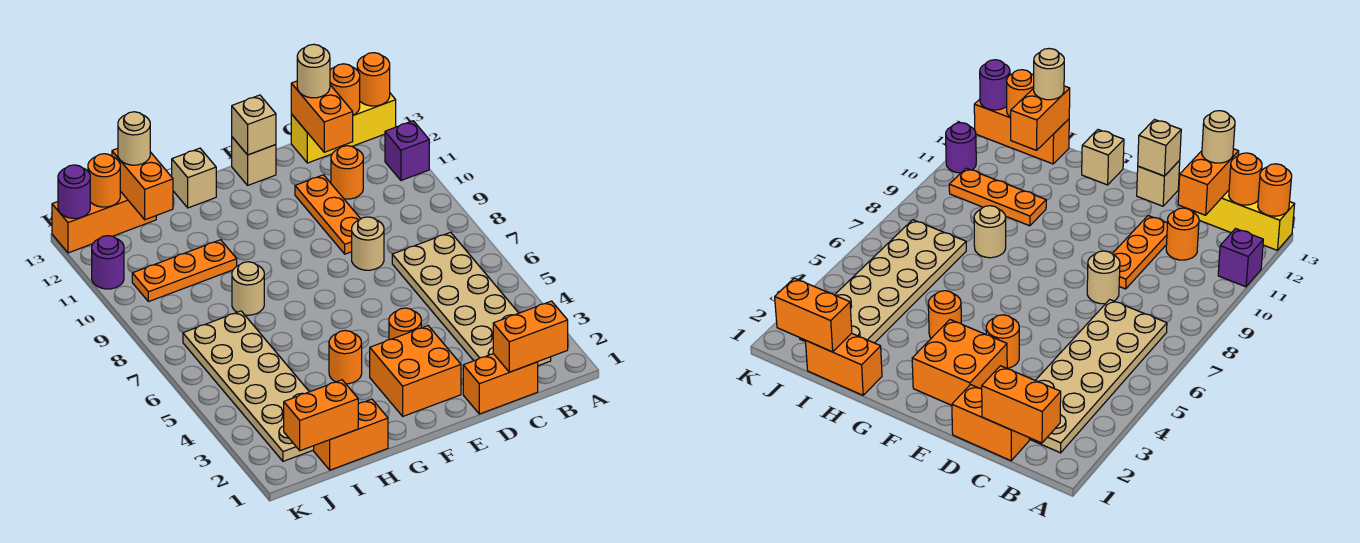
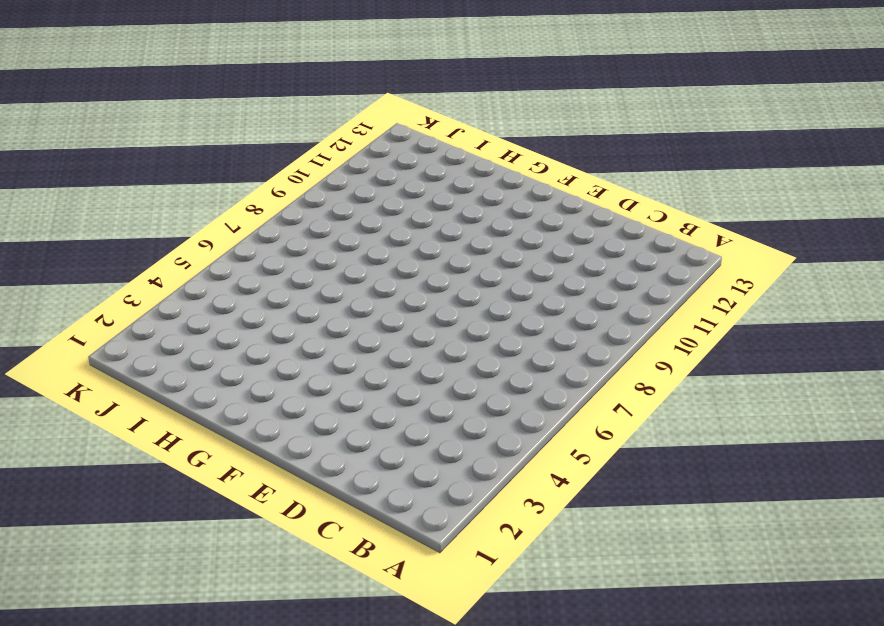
none -> purple 1x1 brick [385,121,429,180]
none -> yellow 1x3 brick [291,93,396,163]
none -> tan 2x6 plate [392,232,551,366]

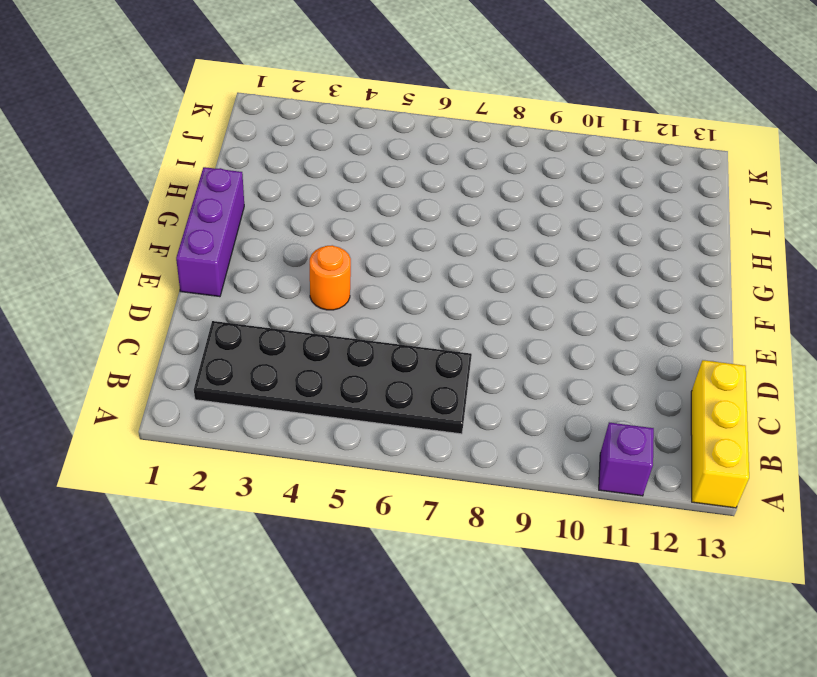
black 2x6 plate [194,321,472,434] -> tan 2x6 plate [392,232,551,366]
purple 1x3 brick [176,167,244,297] -> none
none -> orange 1x2 brick [463,354,538,414]
none -> orange 1x1 round brick [331,146,363,199]
none -> tan 1x1 round brick [352,217,384,270]

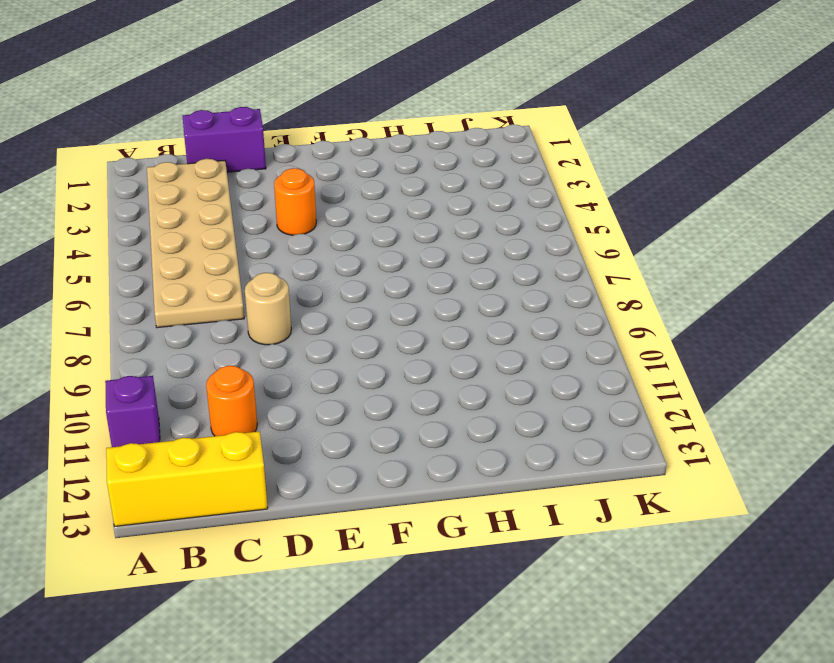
purple 1x2 brick [183,107,266,172] -> orange 1x2 brick [463,354,538,414]
none -> orange 1x3 plate [295,175,360,254]
none -> orange 2x2 brick [370,326,461,416]
none -> tan 1x1 brick [232,137,276,185]

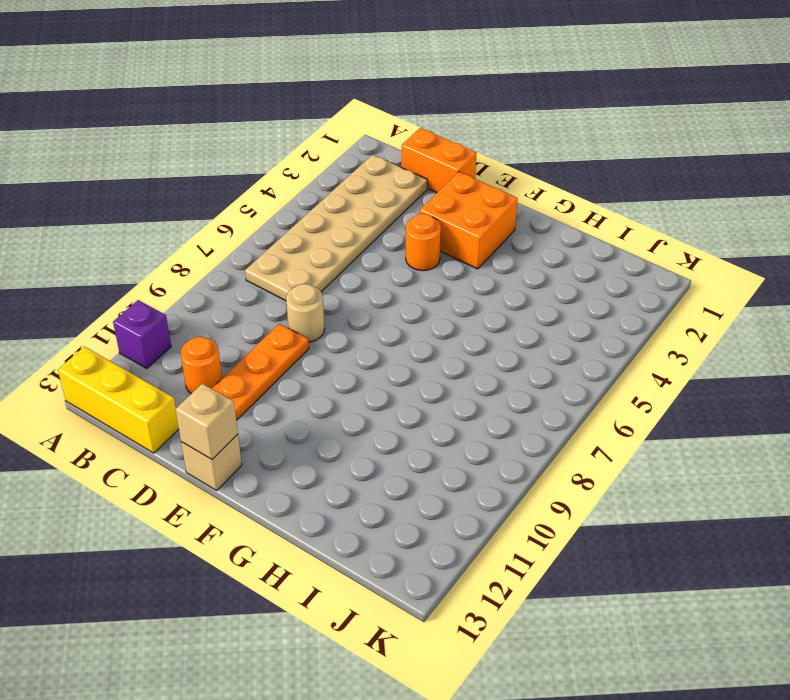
none -> orange 1x1 round brick [329,330,362,384]
none -> tan 1x1 brick [172,148,216,208]
none -> orange 1x2 brick [314,399,388,470]

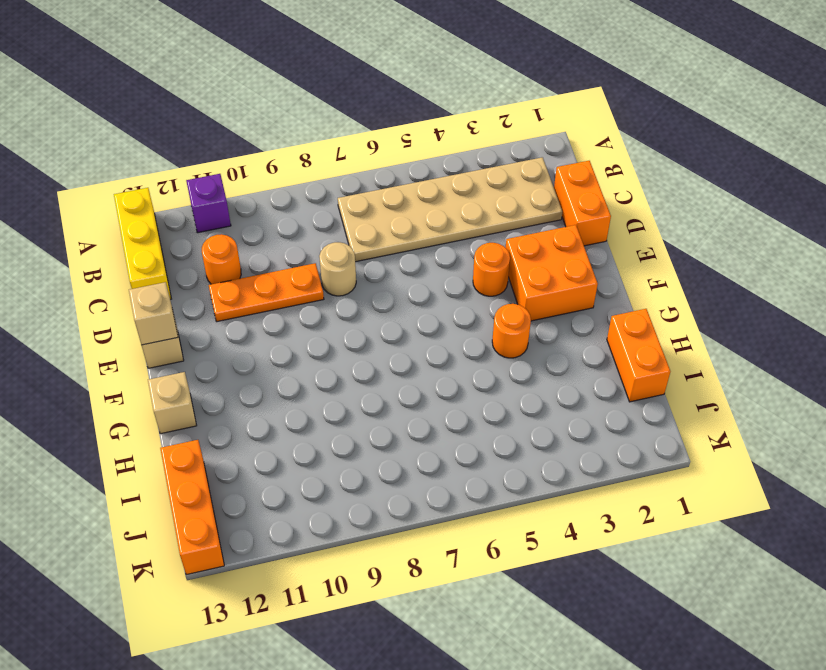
none -> tan 1x1 round brick [232,262,264,315]
none -> orange 1x3 plate [132,240,237,302]
none -> tan 2x6 plate [183,311,314,461]

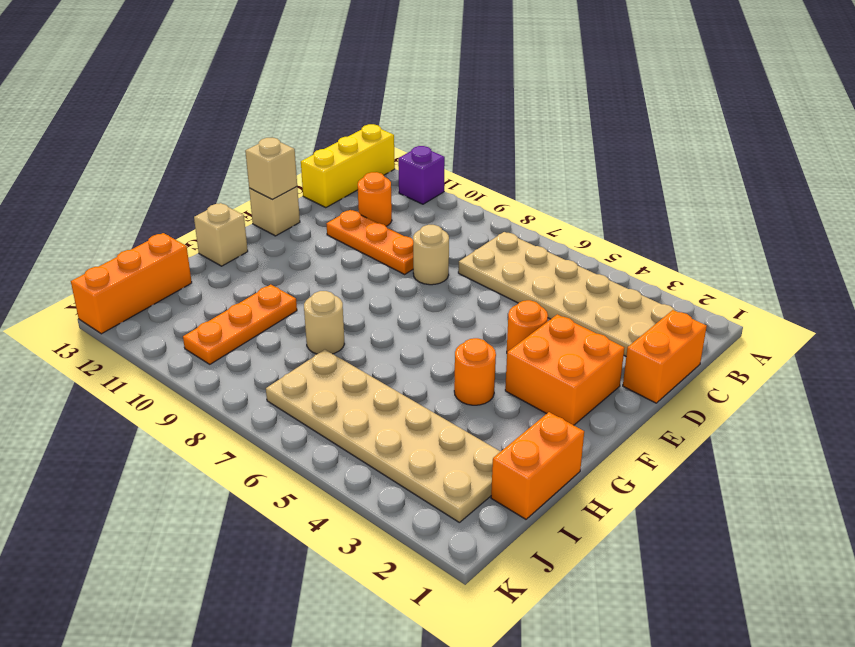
none -> purple 1x1 round brick [92,236,124,289]
none -> orange 1x1 round brick [357,53,390,106]
none -> orange 1x2 brick [493,301,568,372]

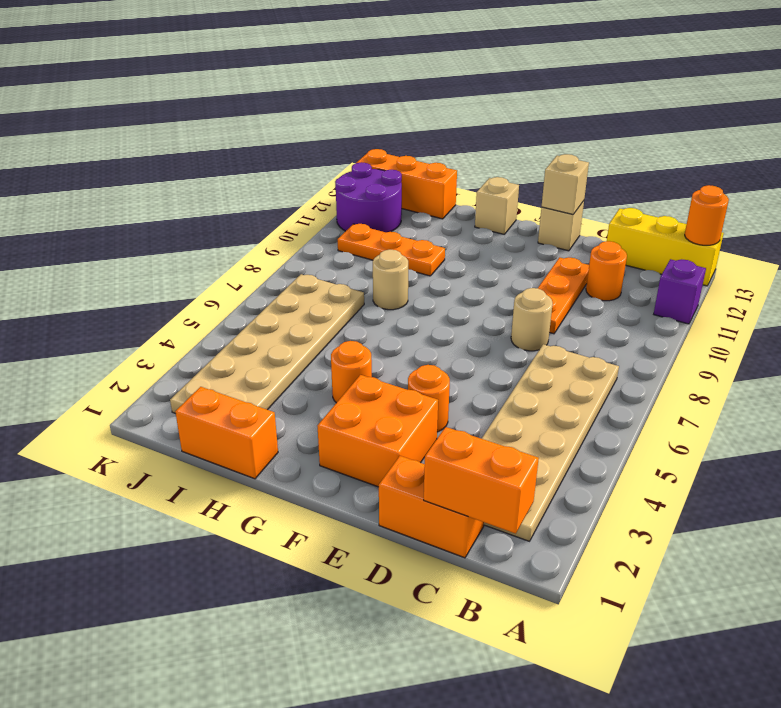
purple 2x2 round brick [335,162,402,232] -> purple 1x1 round brick [92,236,124,289]
none -> orange 1x1 round brick [330,64,360,115]
none -> orange 1x2 brick [291,81,353,152]
none -> orange 1x2 brick [284,380,358,451]

